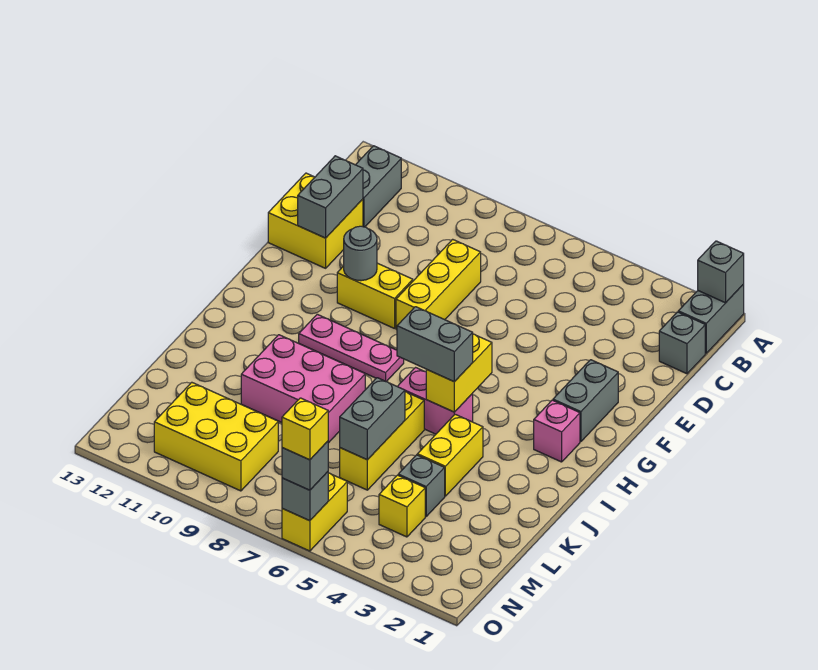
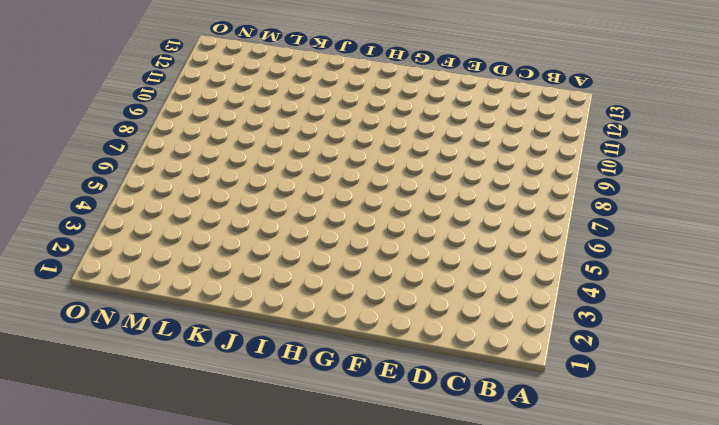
none -> grey 1x2 brick [678,284,744,353]
none -> grey 1x2 brick [356,146,401,227]
none -> grey 1x1 brick [659,312,705,374]

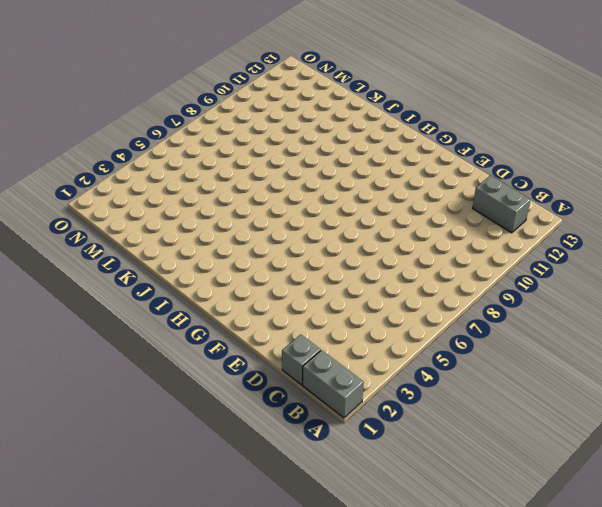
none -> yellow 1x3 brick [396,239,481,330]
none -> yellow 2x2 brick [268,173,363,268]
none -> grey 1x2 brick [553,360,618,442]

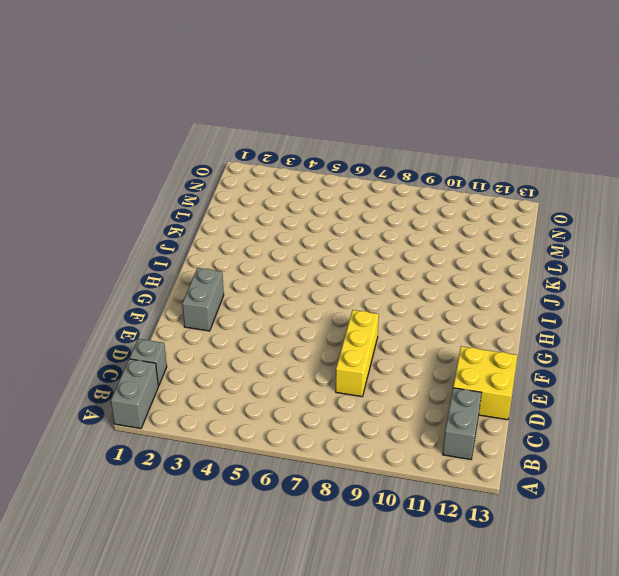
none -> yellow 1x2 brick [337,263,413,329]
none -> pink 1x1 brick [534,400,580,462]
none -> pink 1x3 plate [299,314,404,382]

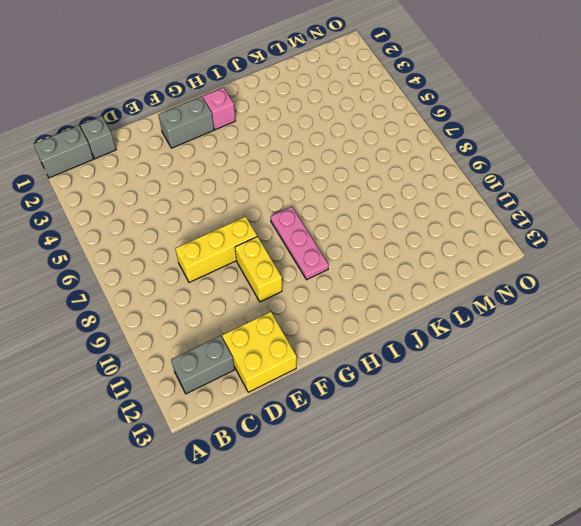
none -> pink 1x2 brick [397,368,473,434]
none -> yellow 1x2 brick [417,414,483,496]
none -> yellow 1x3 brick [340,392,424,490]

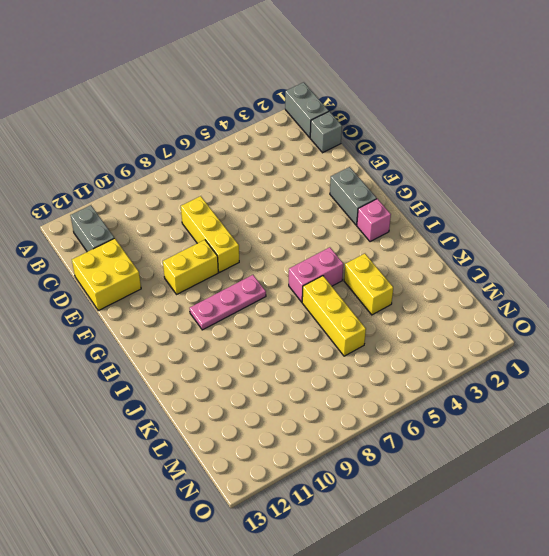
none -> pink 2x3 brick [241,335,365,443]
none -> grey 1x1 brick [398,455,445,517]
none -> yellow 1x1 brick [379,475,425,537]

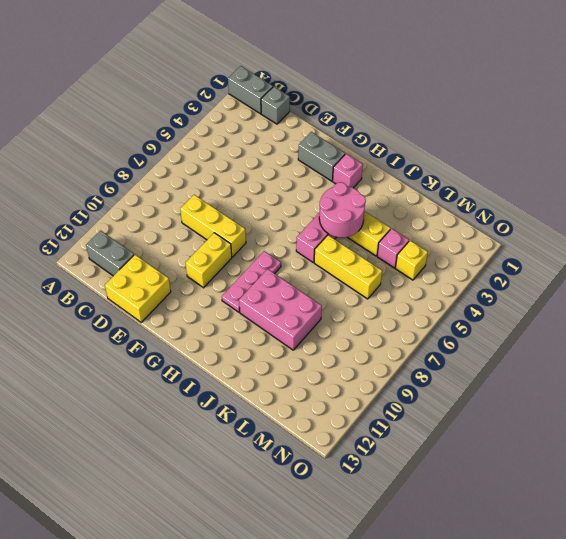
pink 2x2 round brick [319,182,366,238] -> yellow 1x2 brick [426,334,492,412]
pink 2x3 brick [239,269,322,350] -> pink 2x3 brick turned to [241,335,365,443]
pink 1x1 brick [377,229,409,268] -> grey 1x1 brick [398,455,445,517]
none -> yellow 2x3 brick [154,382,278,491]
none -> yellow 1x2 brick [282,473,347,551]
none -> grey 1x1 brick [698,241,744,303]

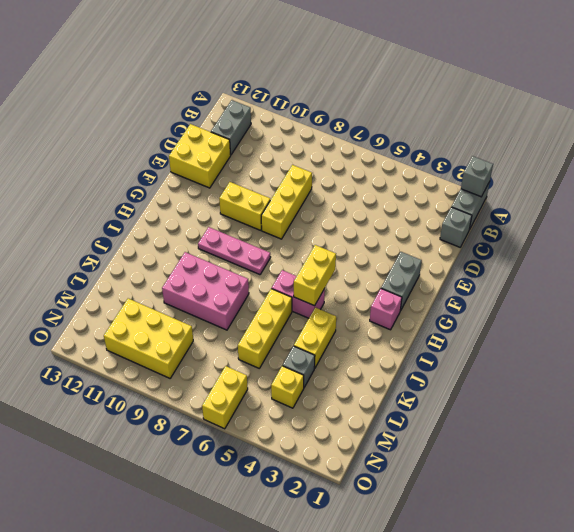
none -> grey 1x2 brick [298,156,363,238]
none -> grey 1x1 round brick [344,226,377,281]
none -> grey 1x2 brick [340,378,405,460]

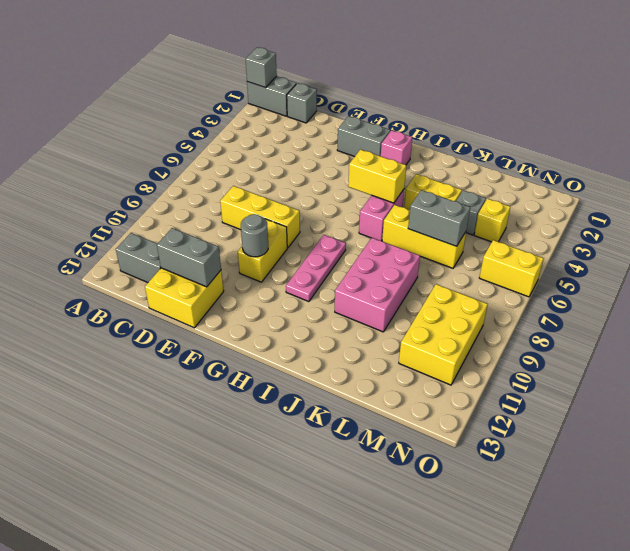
none -> grey 1x1 brick [282,472,328,521]
none -> grey 1x2 brick [397,307,473,382]
none -> grey 1x1 brick [282,441,328,490]

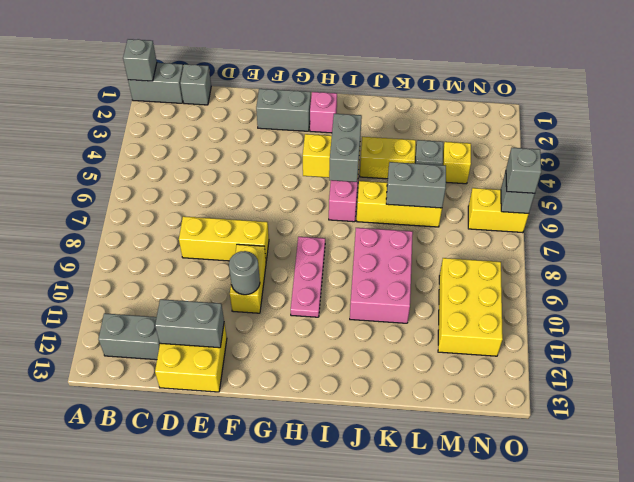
none -> yellow 1x1 brick [282,398,328,460]

